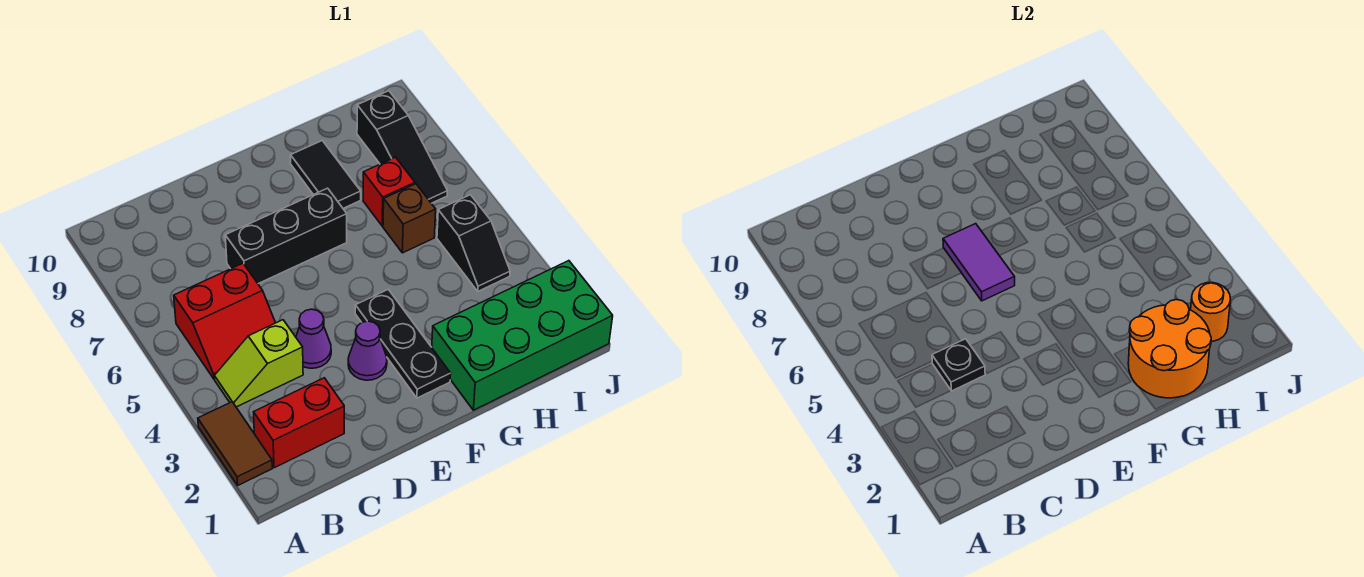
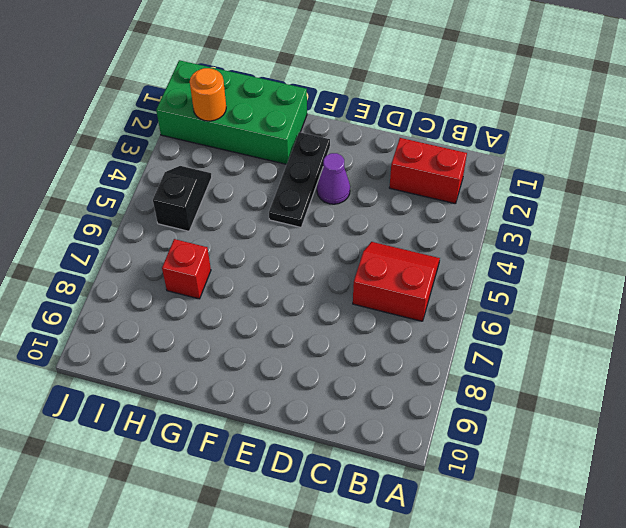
none -> brown 1x2 tile [198,402,272,485]
none -> lime 1x2 slope [214,320,303,407]
none -> purple 1x1 cone [296,309,331,368]

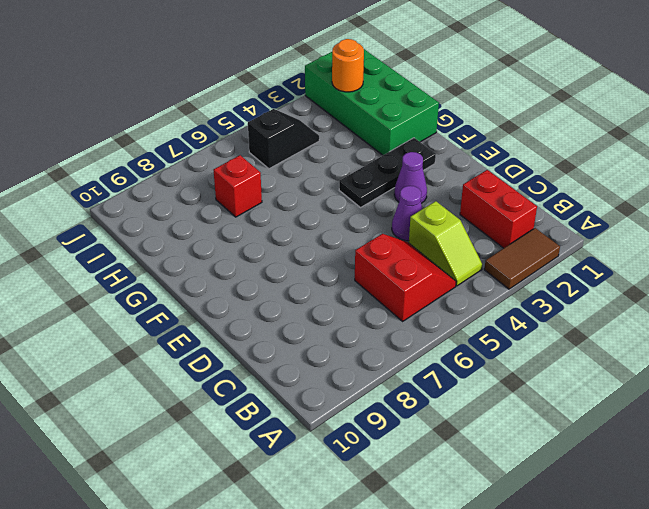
none -> black 1x3 brick [225,188,347,284]
none -> black 1x2 tile [291,141,361,208]
none -> brown 1x1 brick [383,184,436,253]

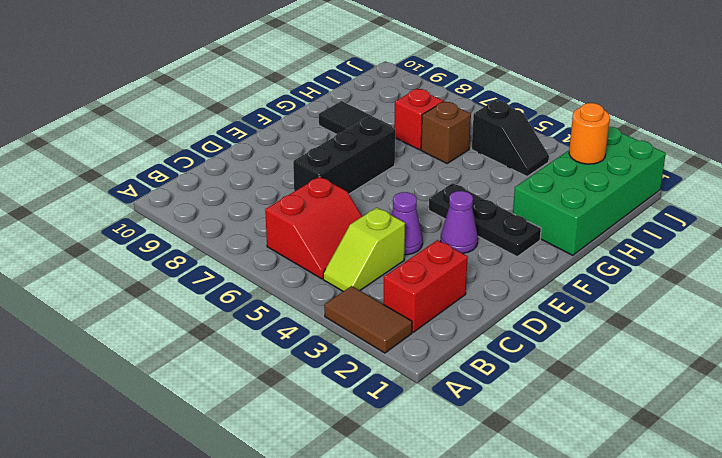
none -> black 1x3 slope [357,91,447,203]
none -> black 1x1 plate [932,339,985,391]
none -> purple 1x2 tile [943,224,1015,301]

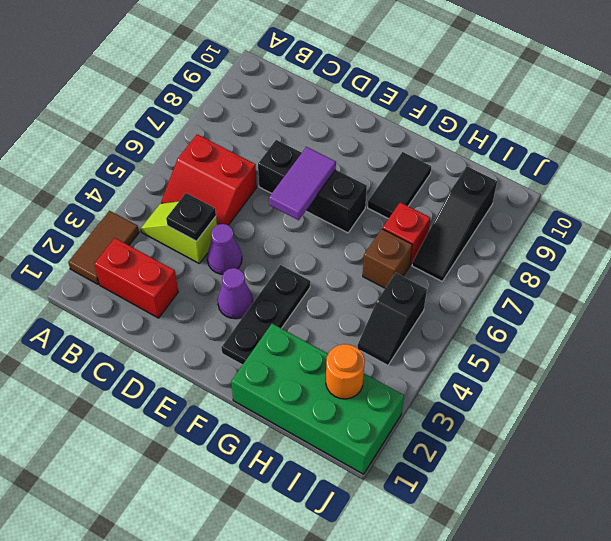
none -> orange 2x2 round brick [1128,300,1211,398]

